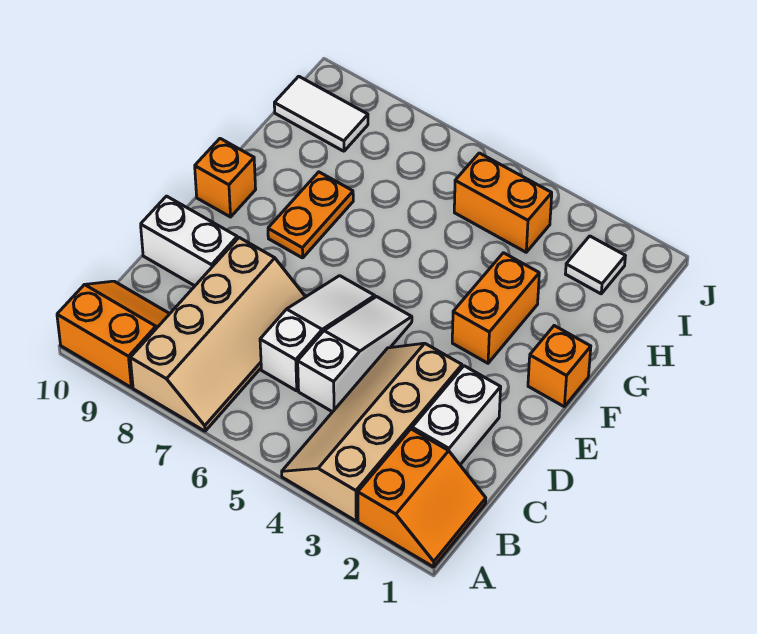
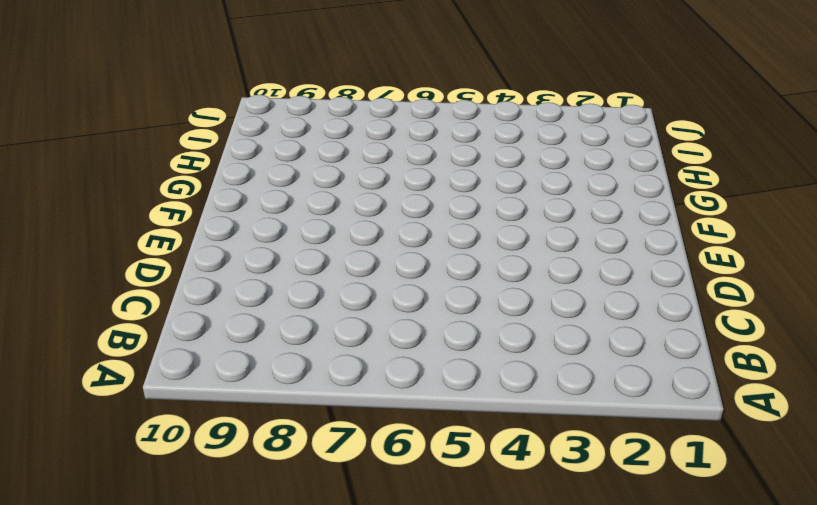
none -> orange 2x2 slope [358,429,486,567]
none -> tan 2x4 slope [282,343,462,521]
none -> tan 2x4 slope [130,238,305,431]

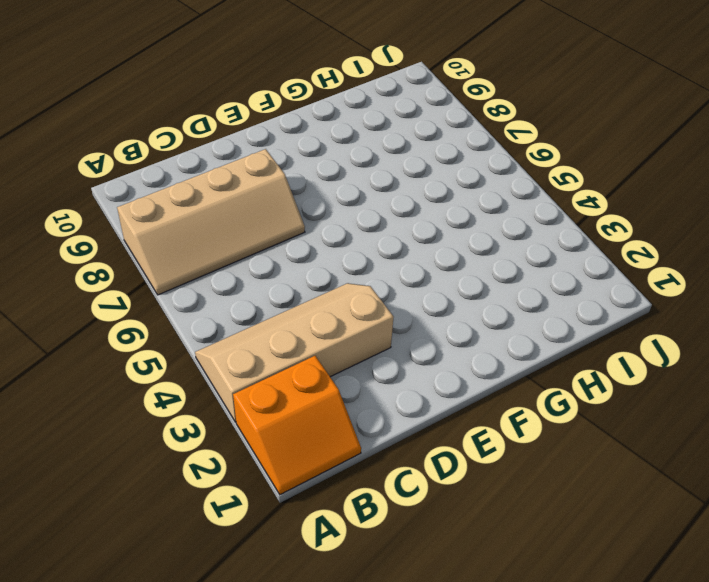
none -> orange 2x2 slope [57,281,170,387]
none -> white 1x2 brick [412,366,501,465]
none -> white 1x3 slope [298,297,412,412]

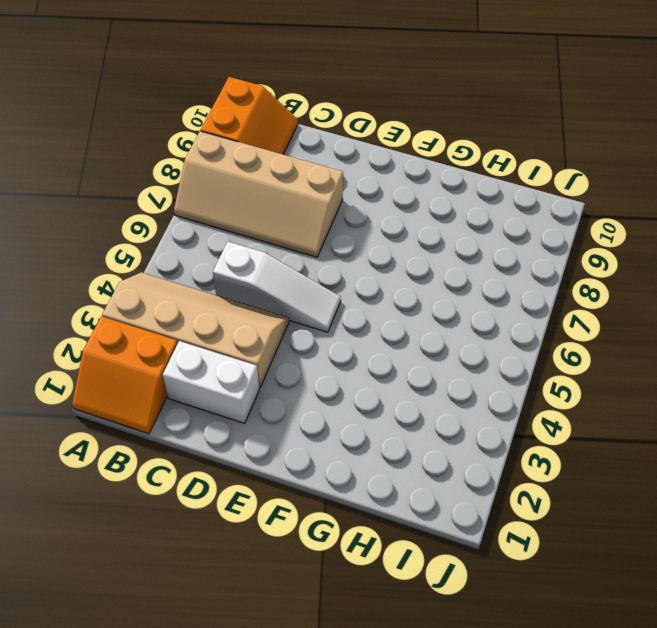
none -> white 1x3 slope [260,276,375,391]
none -> white 1x2 brick [141,196,237,286]
none -> orange 1x1 brick [528,326,591,406]

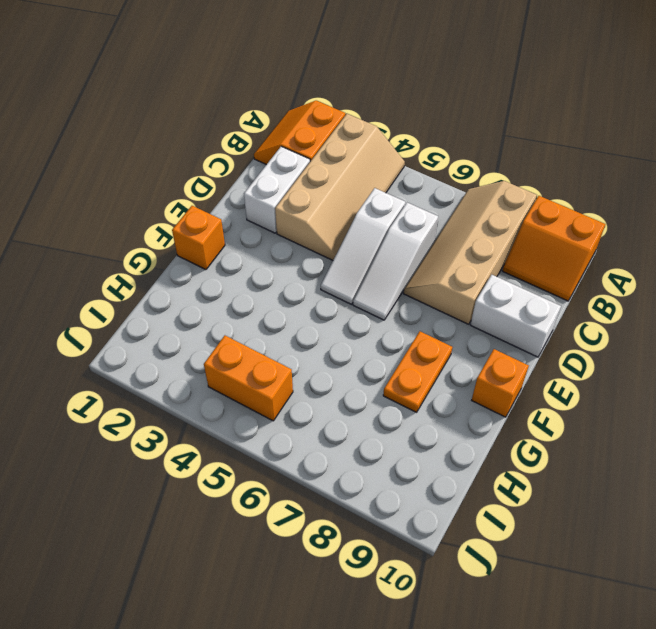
none -> orange 1x2 brick [452,253,539,363]
none -> white 1x1 tile [566,236,625,294]
none -> white 1x2 tile [274,76,368,151]

